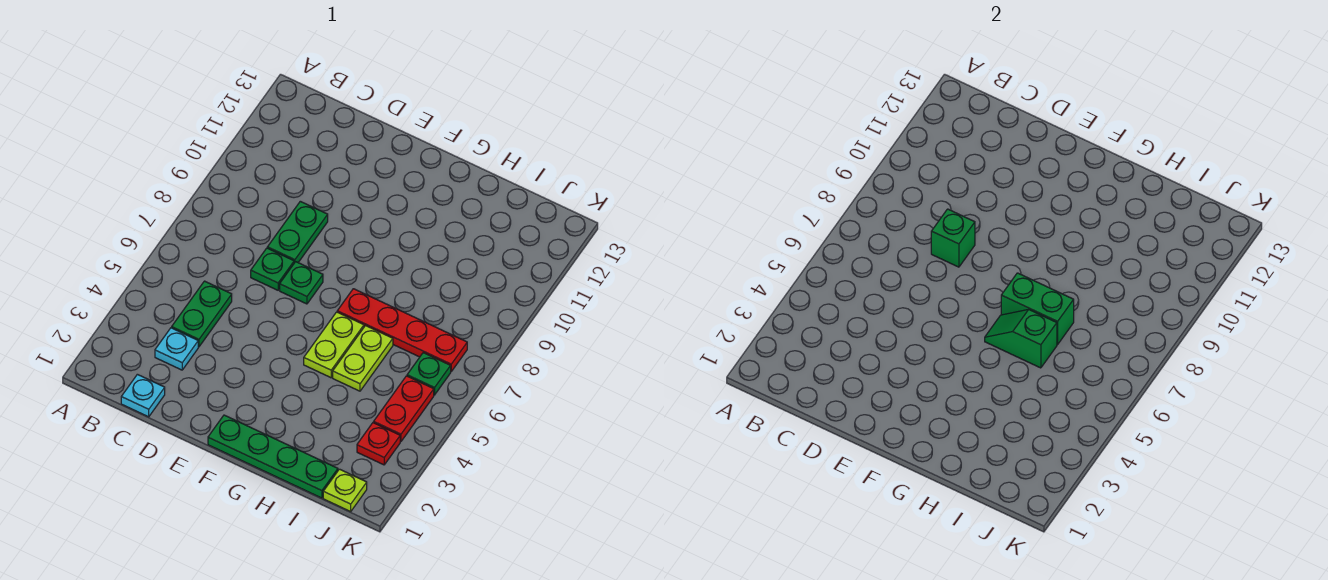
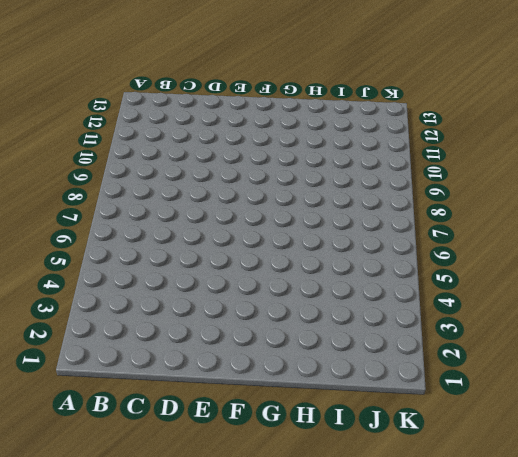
none -> cyan 1x1 plate [121,374,165,417]
none -> cyan 1x1 plate [155,328,198,370]
none -> green 1x2 plate [172,281,232,347]

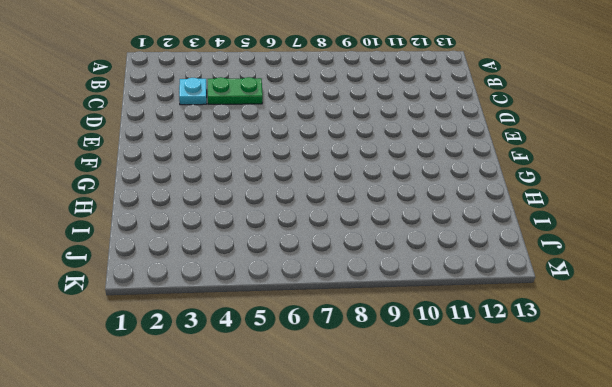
none -> cyan 1x1 plate [121,374,165,417]
none -> green 1x1 plate [251,248,294,290]
none -> green 1x2 plate [267,201,328,263]

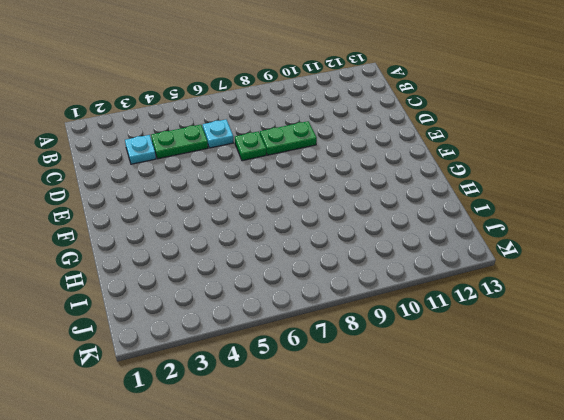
cyan 1x1 plate [203,120,233,148] -> cyan 1x1 plate moved to [121,374,165,417]
none -> green 1x1 plate [280,262,323,304]
none -> green 1x4 plate [208,415,338,498]
none -> lime 1x2 plate [304,312,364,378]

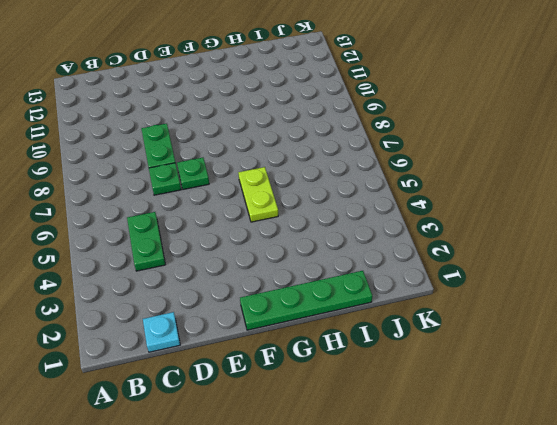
none -> cyan 1x1 plate [155,328,198,370]
none -> red 1x4 plate [337,289,467,371]
none -> lime 1x2 plate [333,326,393,391]

